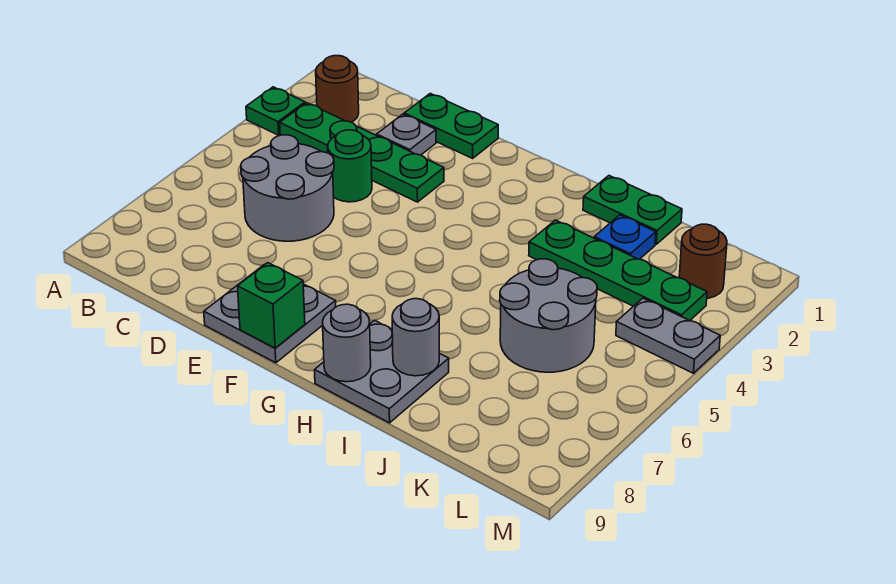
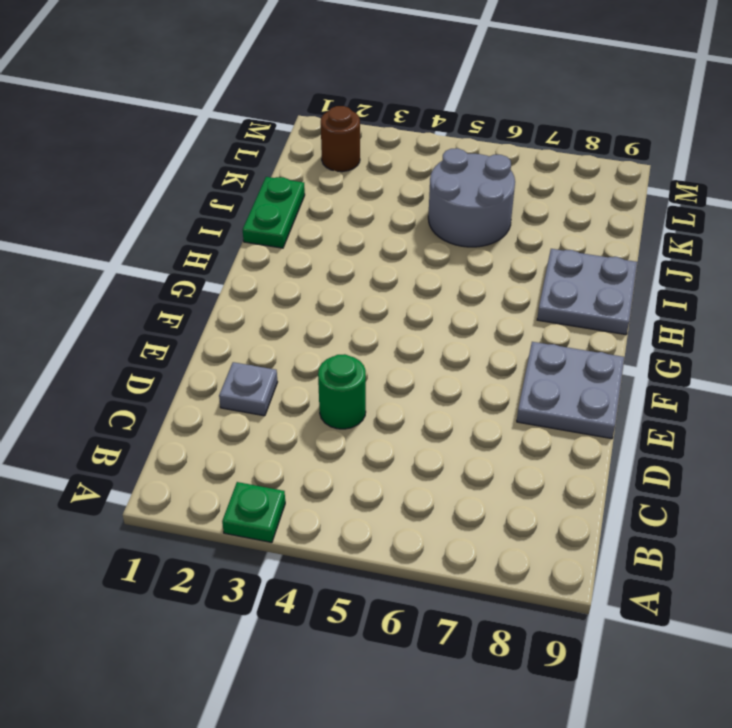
none -> brown 1x1 round brick [316,56,359,122]
none -> green 1x4 plate [280,103,444,202]
none -> grey 2x2 round brick [241,135,334,241]

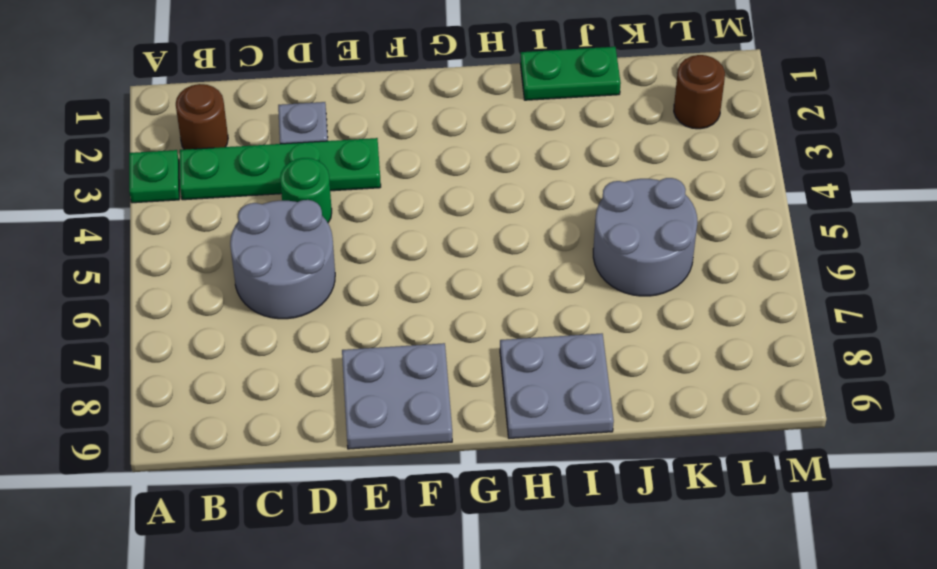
none -> green 1x2 plate [404,94,498,158]
none -> green 1x4 plate [529,220,707,321]
none -> blue 1x1 plate [594,215,656,259]

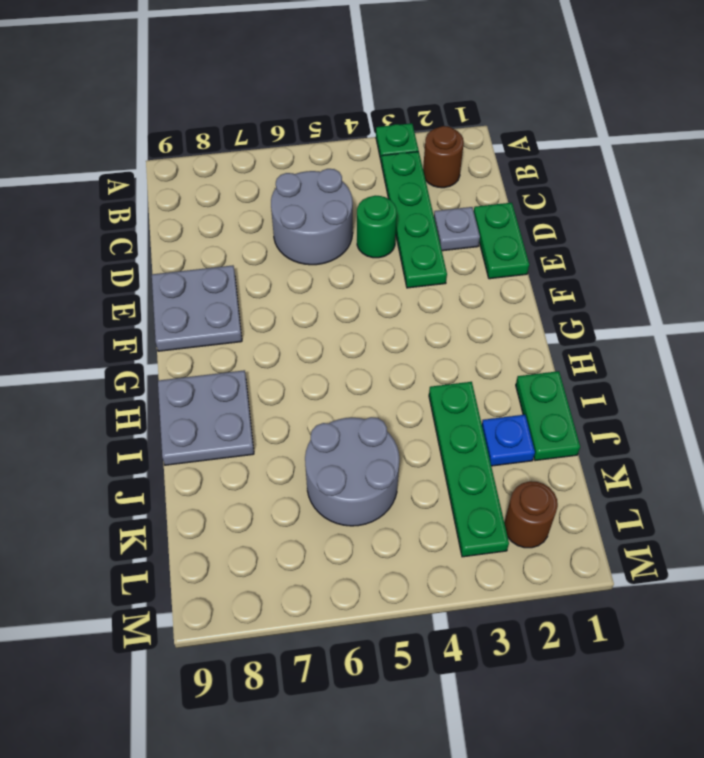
none -> grey 1x2 plate [616,298,720,373]
none -> green 1x1 brick [238,263,305,348]
none -> grey 1x1 round brick [323,304,371,382]

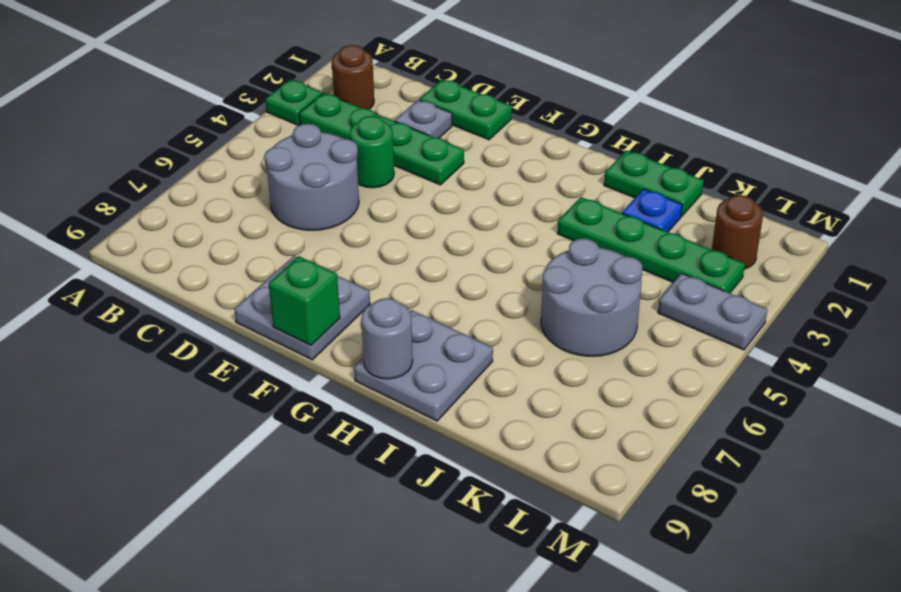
none -> grey 1x1 round brick [392,299,439,376]

